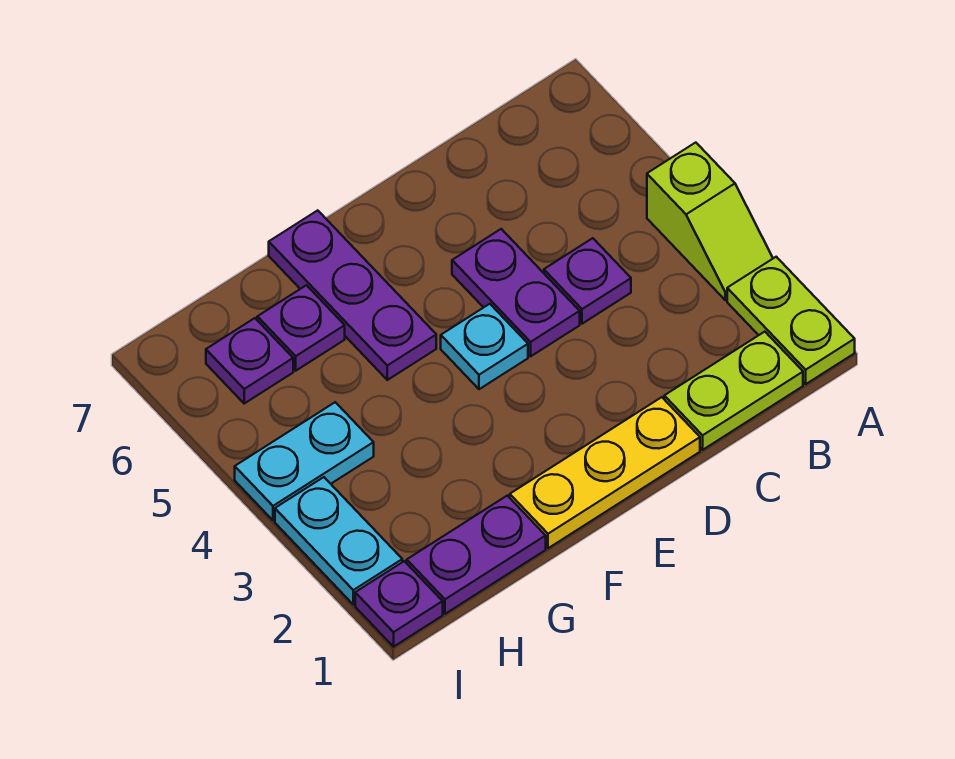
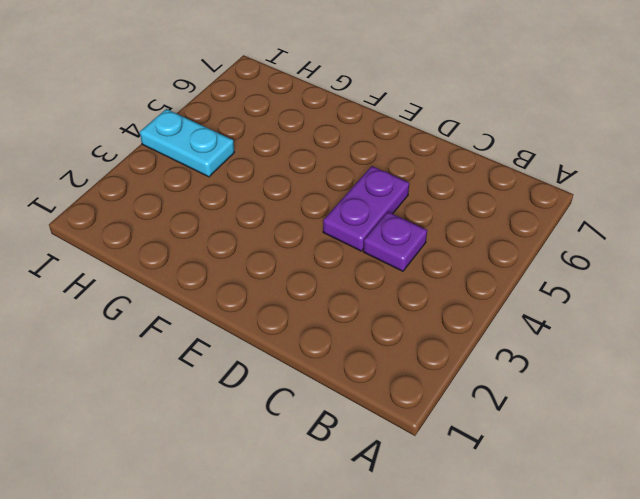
none -> lime 1x2 plate [727,257,855,384]
none -> lime 1x2 slope [647,143,773,300]
none -> lime 1x2 plate [664,332,803,450]

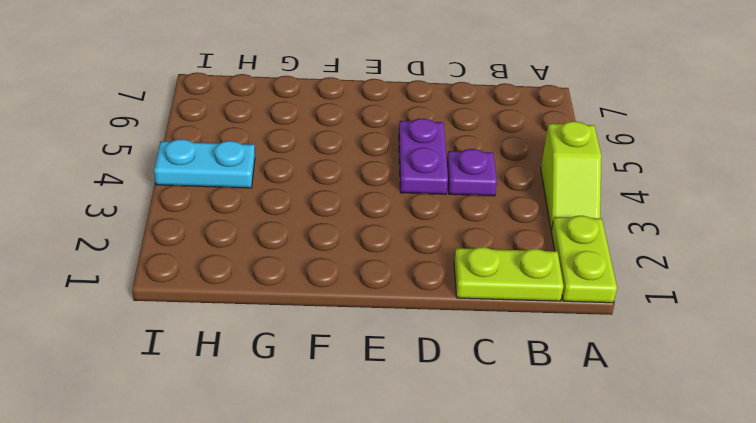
none -> yellow 1x3 plate [510,397,700,548]
none -> cyan 1x1 plate [441,304,528,389]
none -> purple 1x3 plate [269,210,436,380]

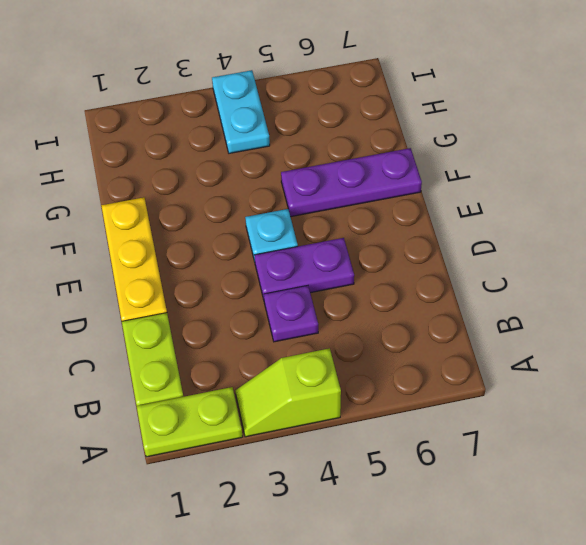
none -> purple 1x2 plate [407,496,546,614]
none -> purple 1x1 plate [257,285,345,371]
none -> purple 1x1 plate [206,318,293,403]

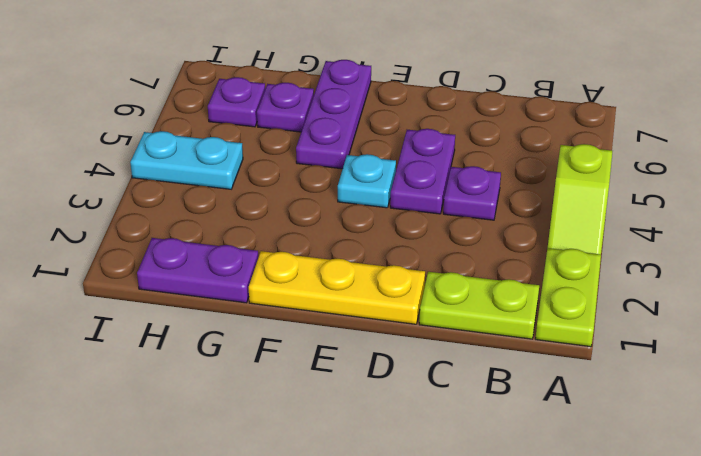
none -> purple 1x1 plate [355,561,443,647]
none -> cyan 1x2 plate [275,477,402,605]

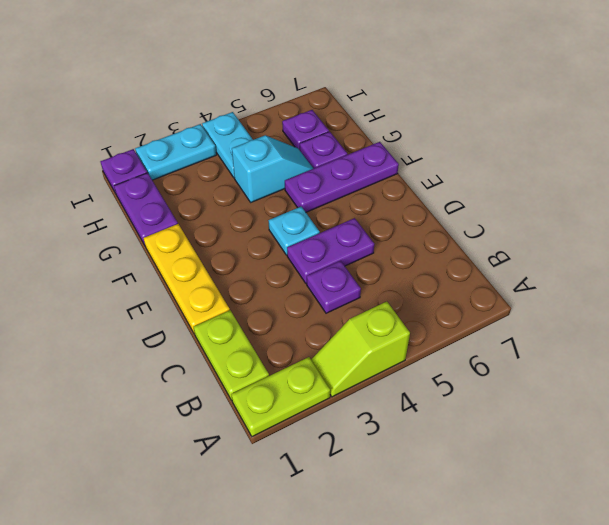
cyan 1x2 slope [232,135,313,202] -> none

